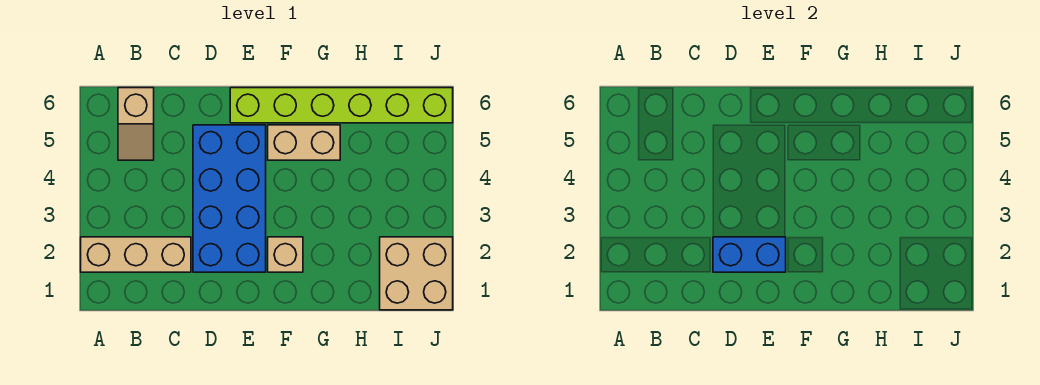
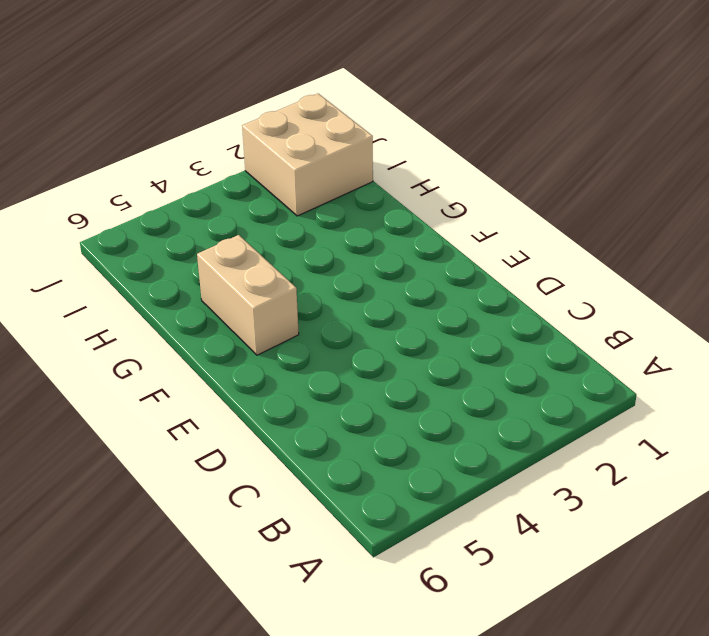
none -> tan 1x3 brick [81,237,191,272]
none -> tan 1x2 slope [118,88,154,160]

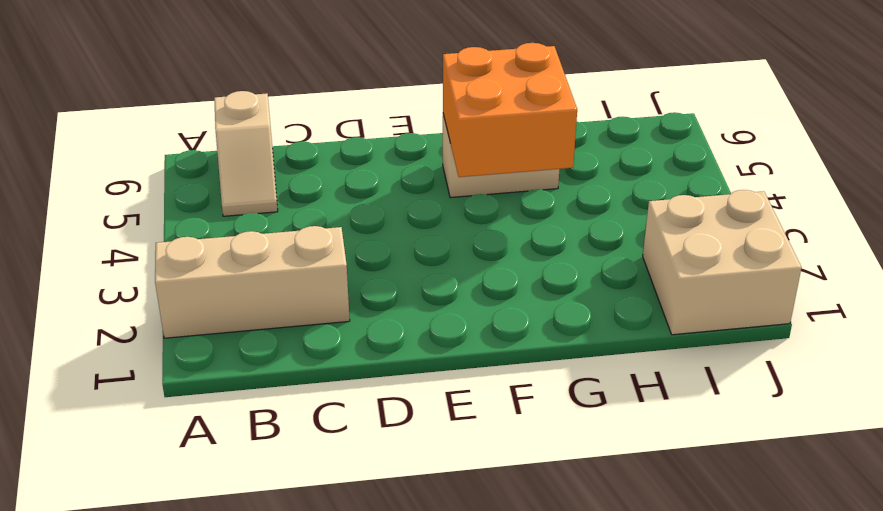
orange 2x2 brick [443,43,577,177] -> none
none -> blue 2x4 brick [193,125,266,272]
none -> lime 1x6 brick [230,88,453,123]

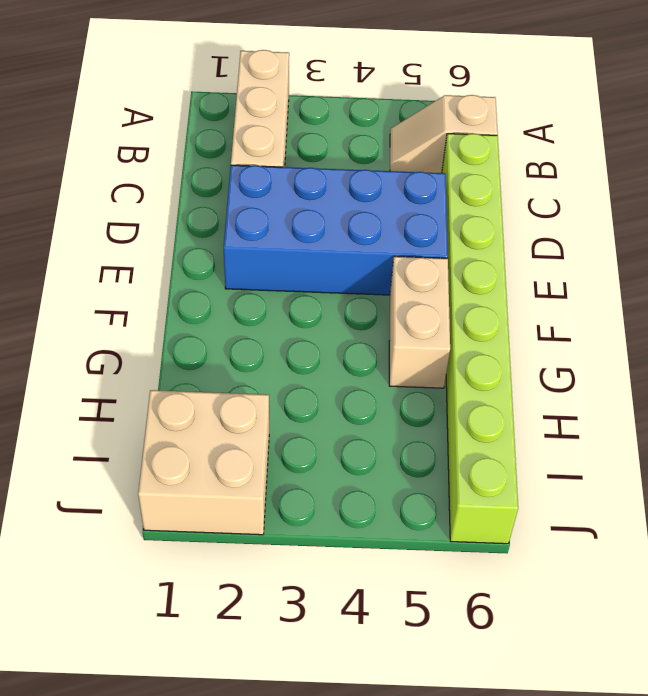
lime 1x8 brick [442,134,518,544] -> lime 1x6 brick [230,88,453,123]
none -> tan 1x1 brick [268,237,303,272]
none -> blue 1x2 brick [713,237,786,272]

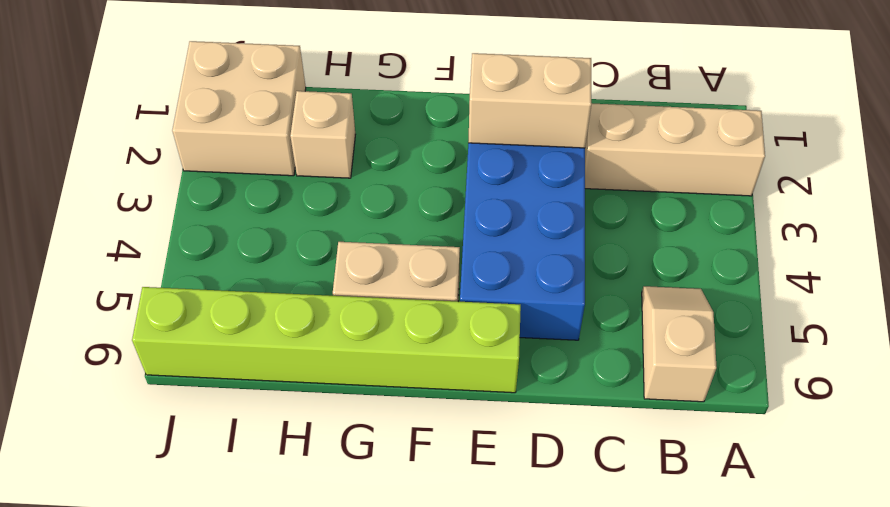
tan 1x2 brick [468,53,591,148] -> blue 1x2 brick [713,237,786,272]
tan 1x1 brick [290,91,355,178] -> tan 1x1 brick moved to [268,237,303,272]

